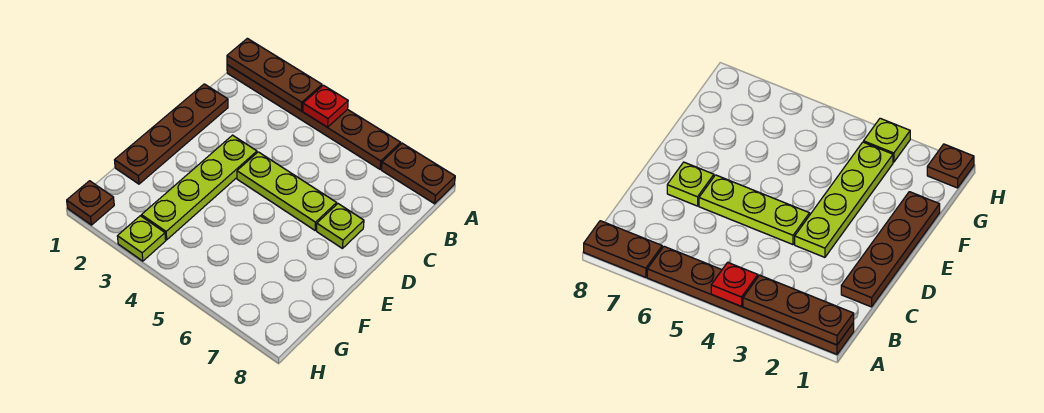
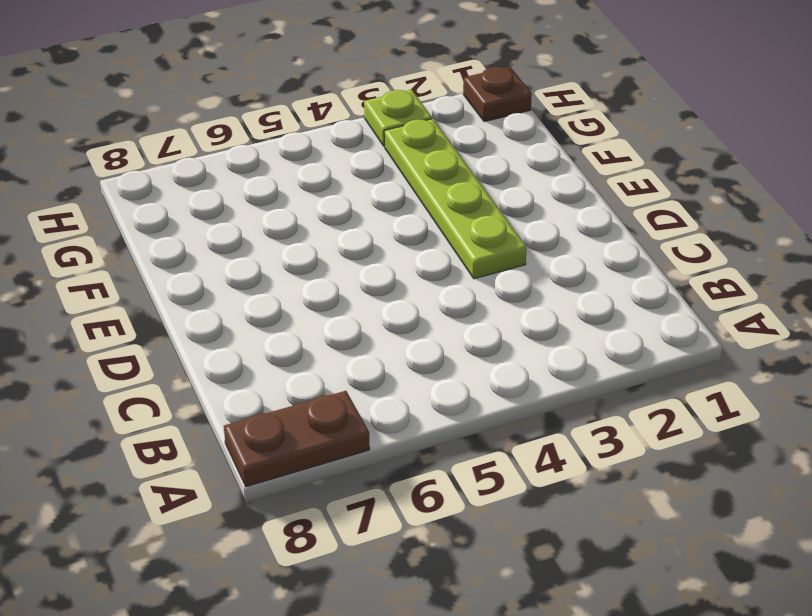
none -> brown 1x6 plate [227,65,401,169]
none -> brown 1x4 plate [115,84,228,184]

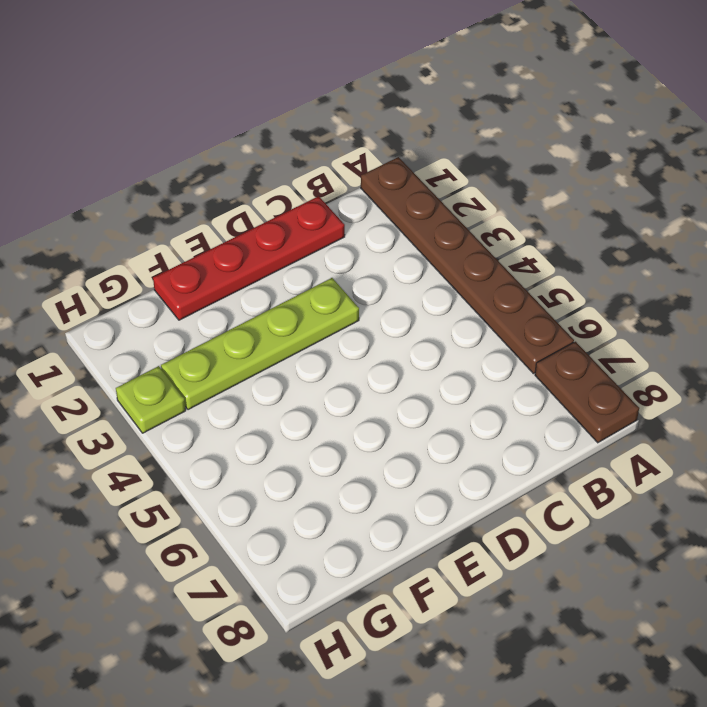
red 1x4 plate [153,196,345,320] -> brown 1x4 plate [115,84,228,184]
none -> lime 1x3 plate [237,152,337,230]
none -> lime 1x1 plate [317,204,364,249]

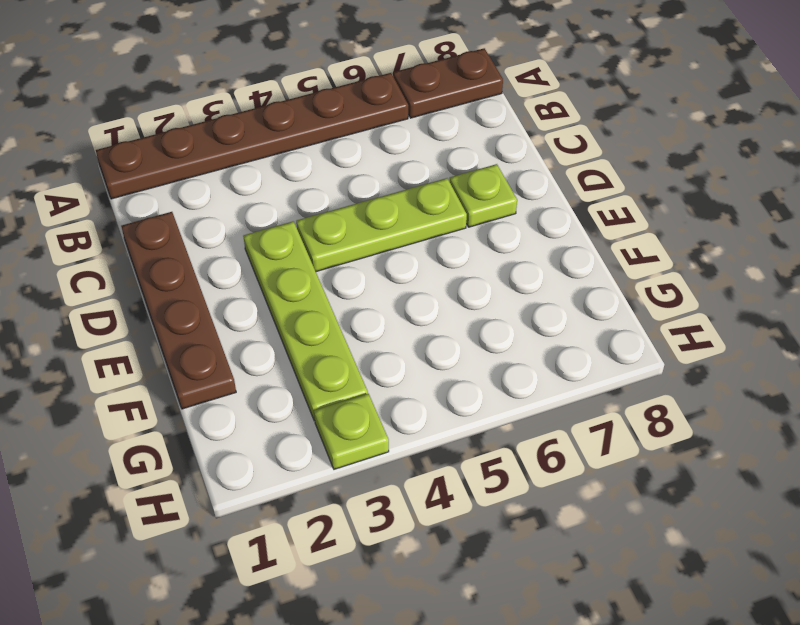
none -> brown 1x1 plate [67,181,114,225]
none -> brown 1x3 plate [227,38,322,111]

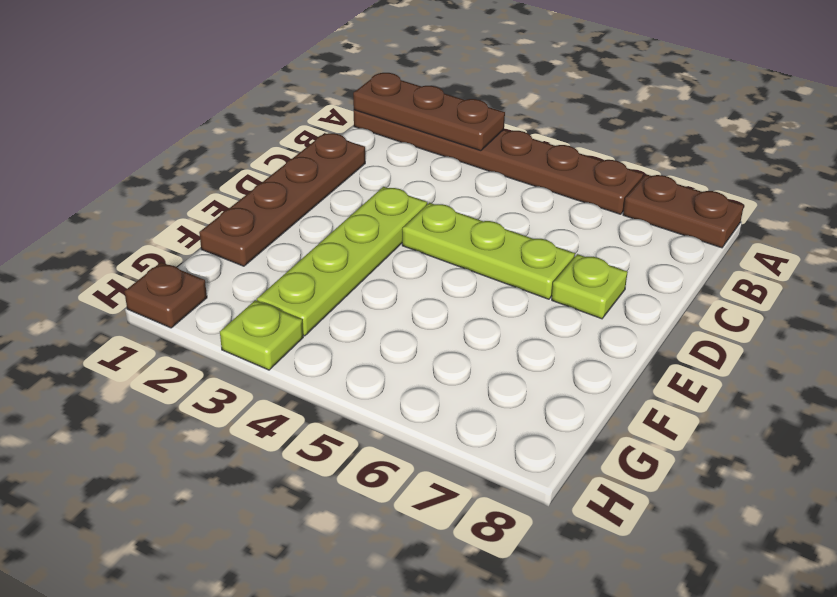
none -> red 1x1 plate [303,85,348,127]

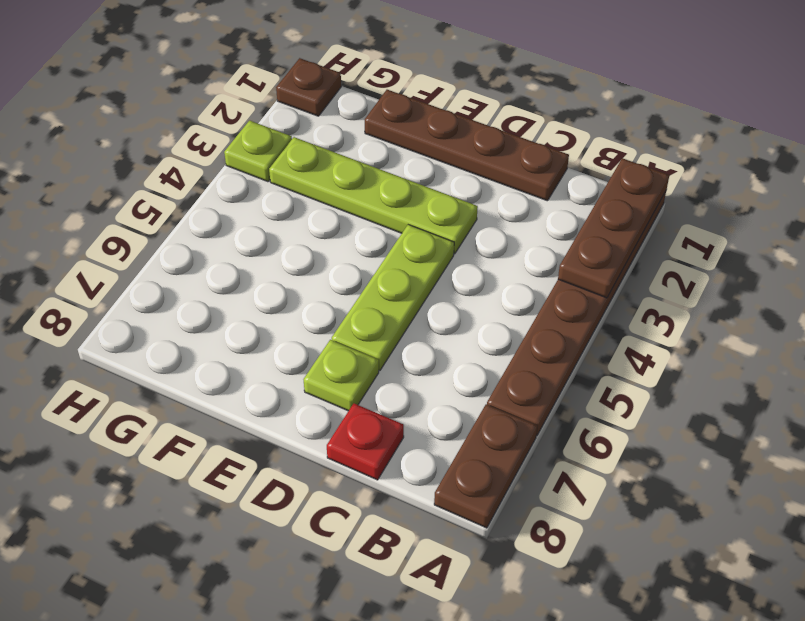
red 1x1 plate [327,404,404,480] -> red 1x1 plate moved to [303,85,348,127]

